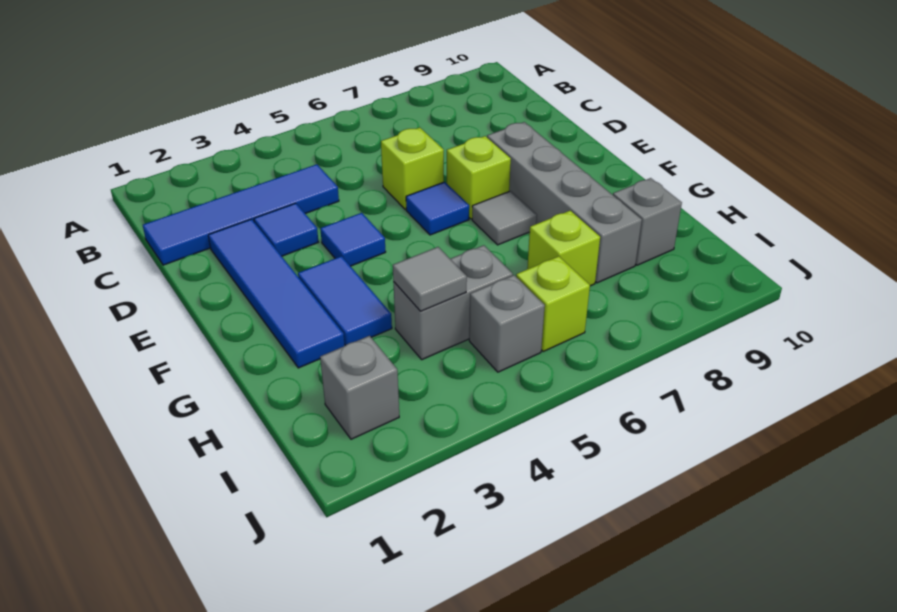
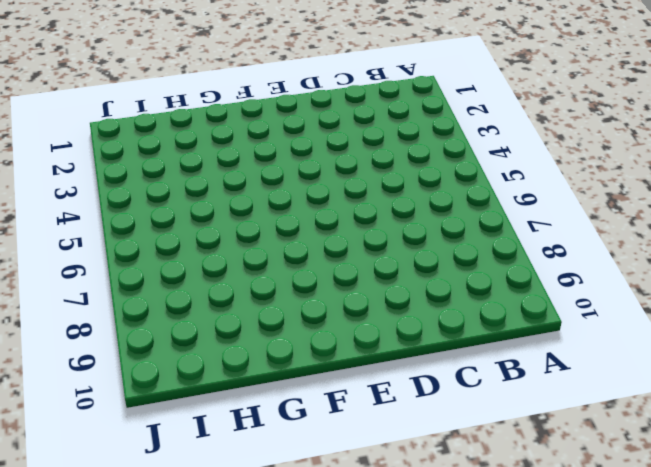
none -> blue 1x4 tile [143,164,339,265]
none -> blue 1x4 tile [208,219,345,368]
none -> blue 1x1 tile [254,203,318,256]

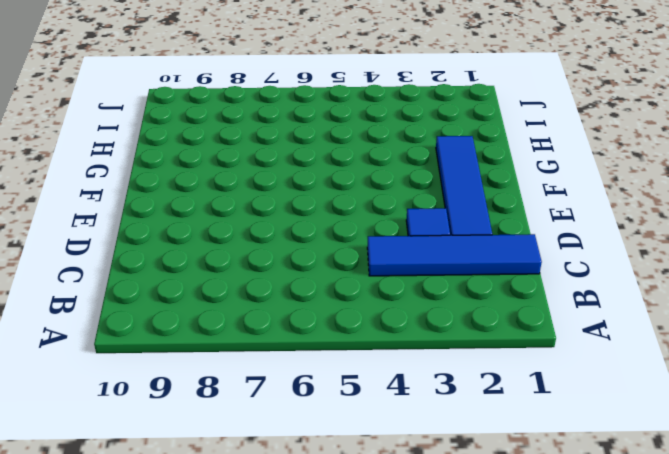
none -> lime 1x1 brick [381,127,444,210]
none -> blue 1x1 tile [320,213,386,266]
none -> blue 1x1 tile [406,182,469,235]

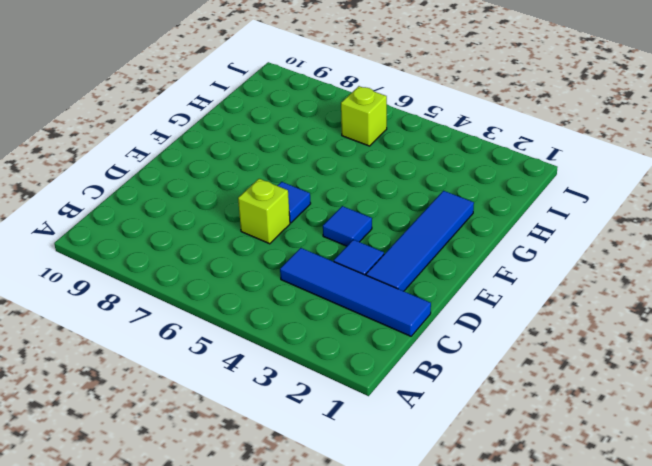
none -> lime 1x1 brick [447,136,511,219]
none -> grey 1x4 brick [487,122,642,283]
none -> blue 1x2 tile [298,256,392,345]

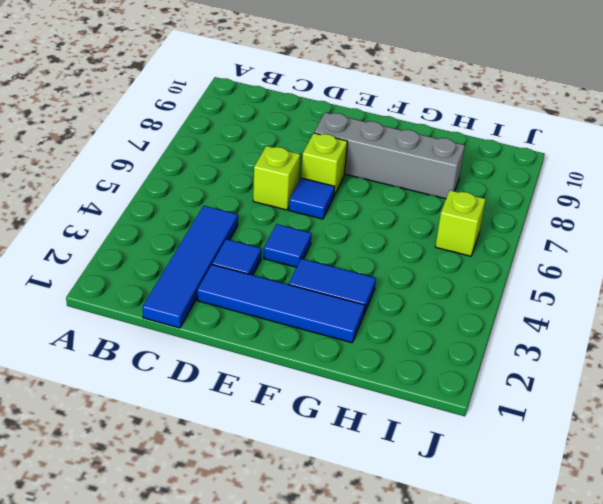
none -> grey 1x1 tile [472,191,537,245]
none -> grey 1x2 brick [393,245,513,360]
none -> lime 1x1 brick [527,211,600,286]

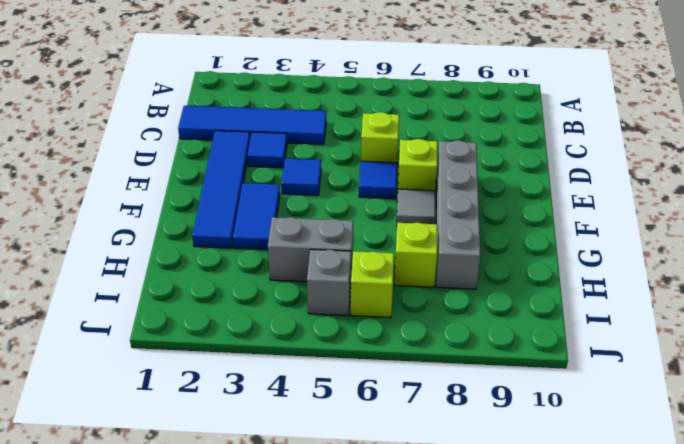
none -> grey 1x1 brick [613,178,682,265]
none -> grey 1x1 brick [320,336,399,439]
none -> grey 1x1 tile [393,247,467,311]

